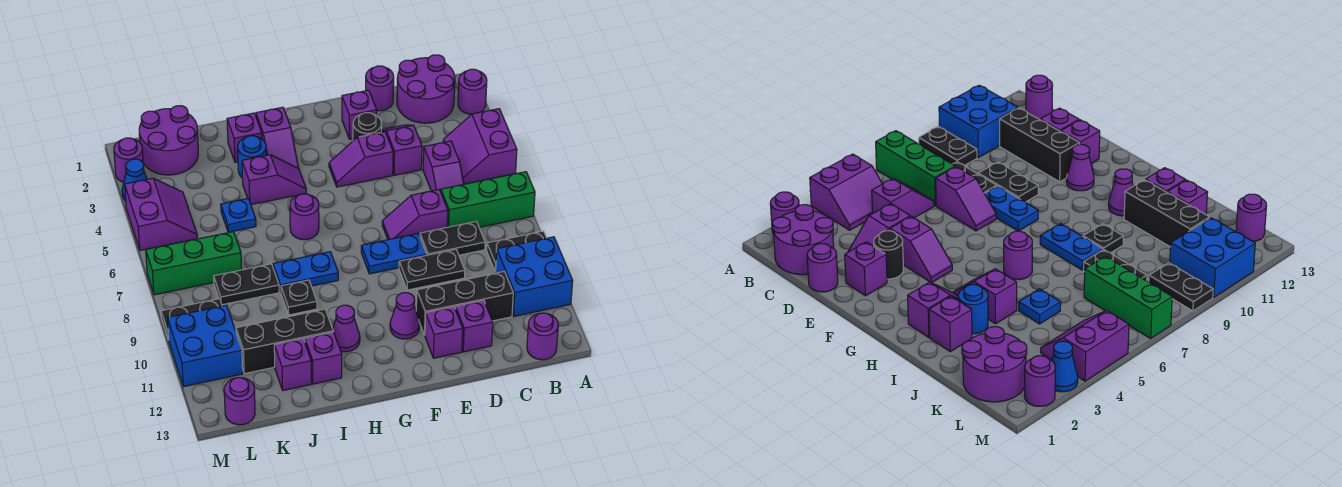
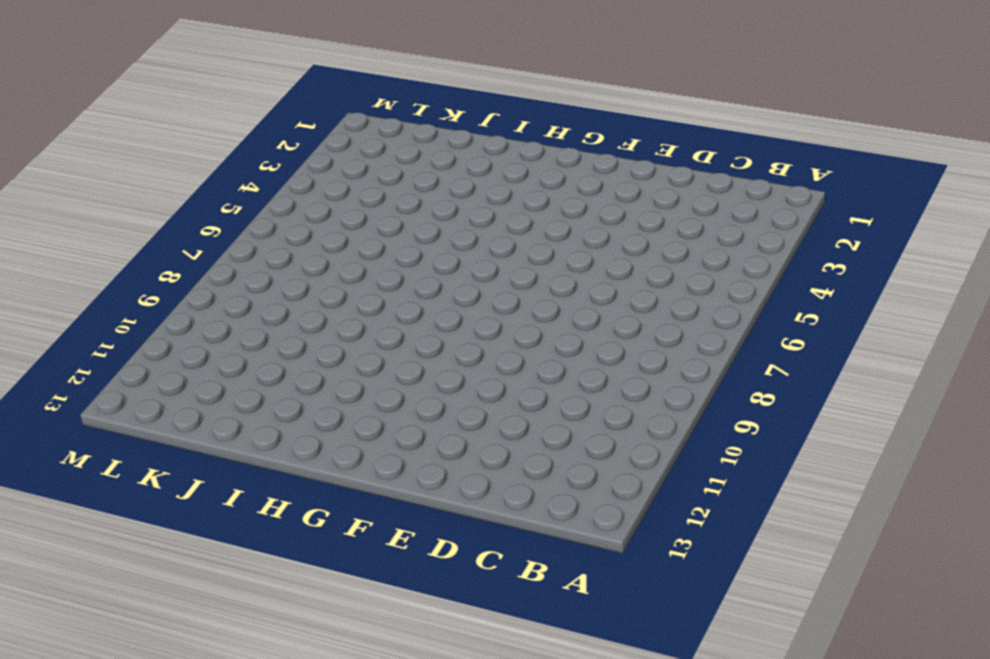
none -> purple 1x1 round brick [458,69,487,114]
none -> purple 2x2 slope [443,109,517,184]
none -> green 1x3 brick [441,172,535,227]
none -> black 1x2 plate [487,231,546,271]

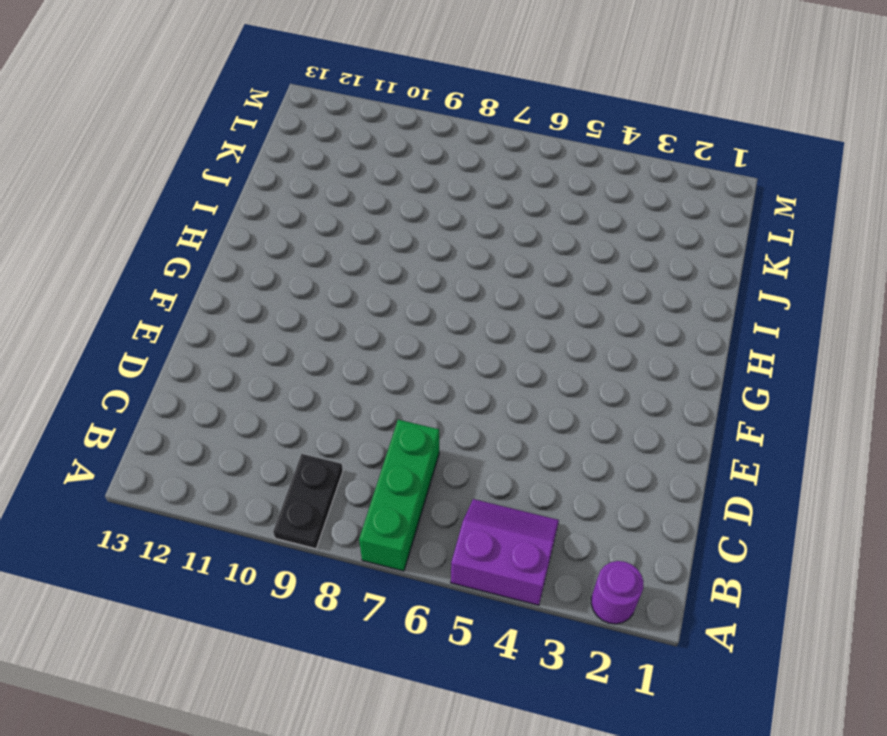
none -> blue 2x2 brick [495,237,573,316]
none -> purple 2x2 round brick [397,55,455,123]
none -> purple 1x1 round brick [527,313,558,360]
none -> purple 1x2 slope [423,141,464,192]

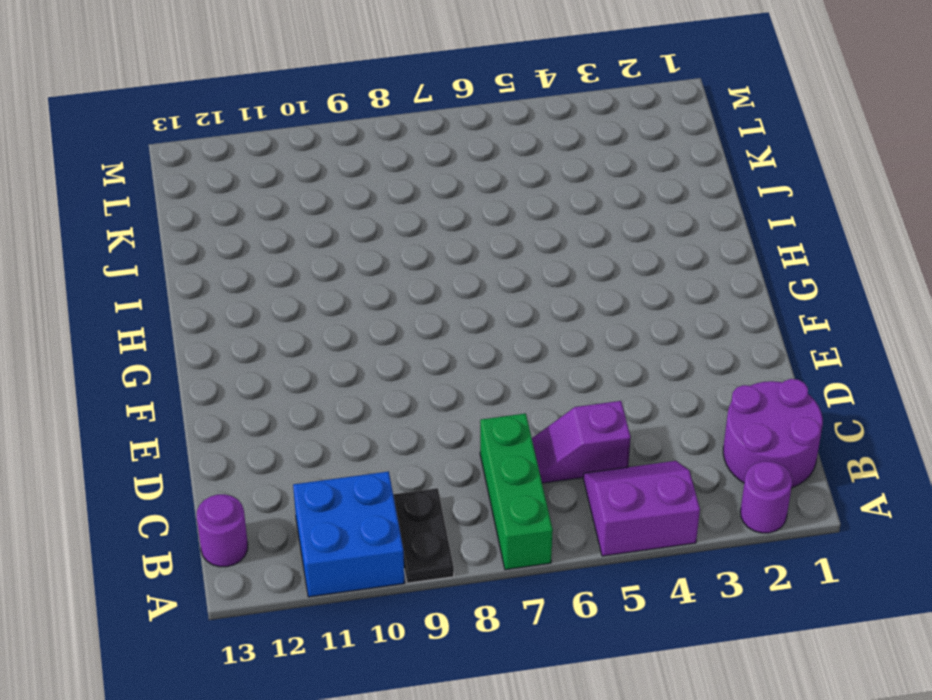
none -> black 1x2 plate [420,221,485,255]
none -> black 1x3 brick [416,272,513,335]
none -> purple 1x1 round brick [366,66,394,111]
none -> purple 1x2 slope [381,125,422,175]

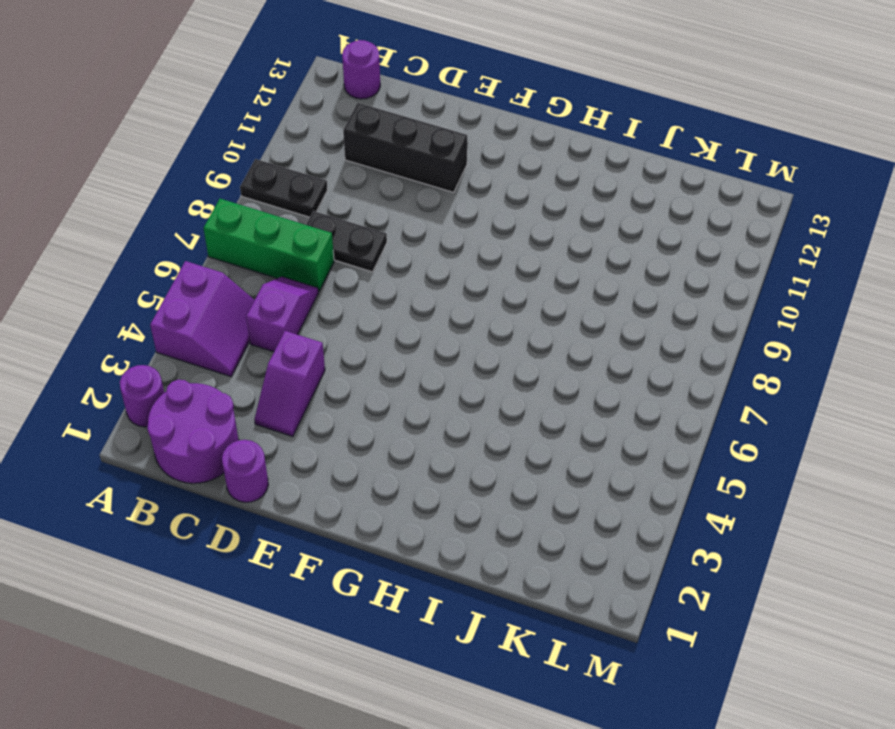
none -> blue 2x2 brick [495,237,573,316]
none -> purple 1x2 slope [382,190,448,240]
none -> black 1x2 plate [399,249,465,290]
none -> purple 1x1 brick [455,300,493,352]

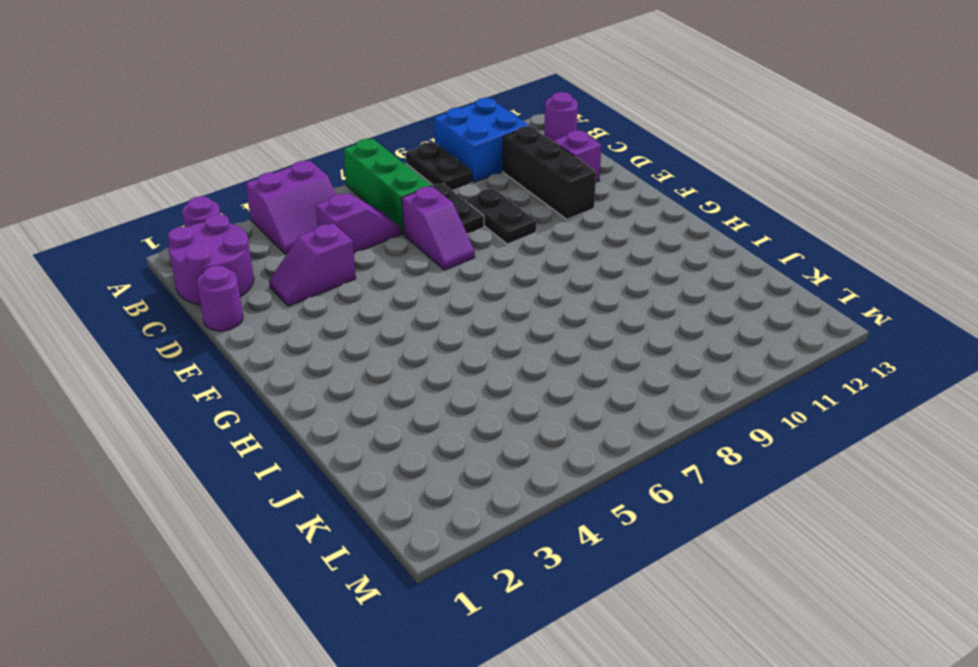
none -> purple 1x1 brick [342,90,377,139]
none -> black 1x1 round brick [353,113,382,141]
none -> purple 1x2 slope [329,132,393,187]
none -> blue 1x2 plate [361,234,427,274]

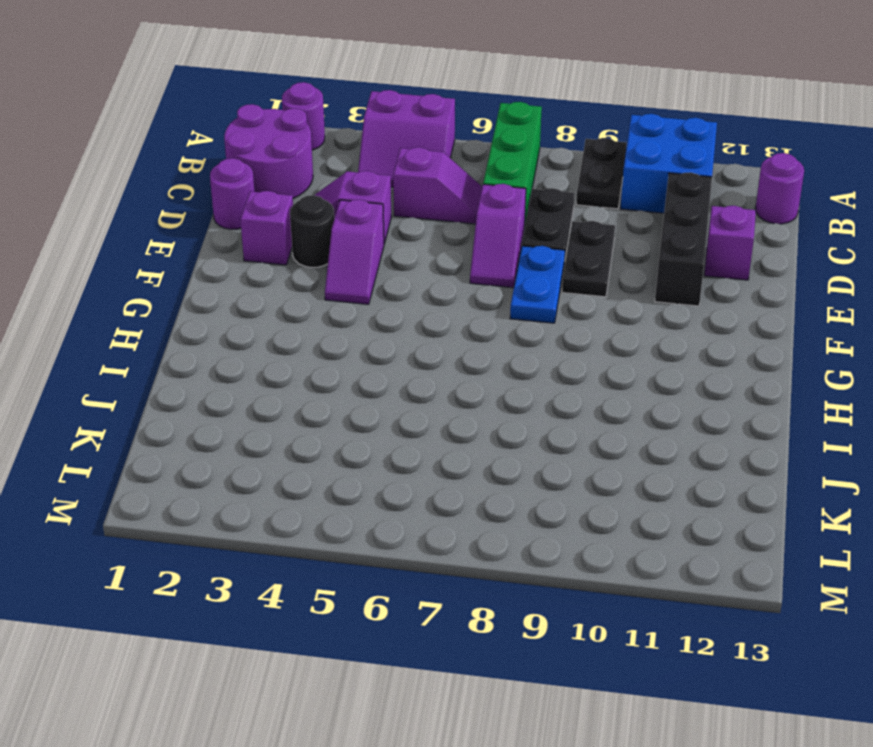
none -> purple 1x1 brick [425,307,463,358]
none -> purple 1x1 cone [390,293,420,339]
none -> purple 1x2 slope [256,107,298,168]
none -> purple 1x2 slope [242,155,306,205]

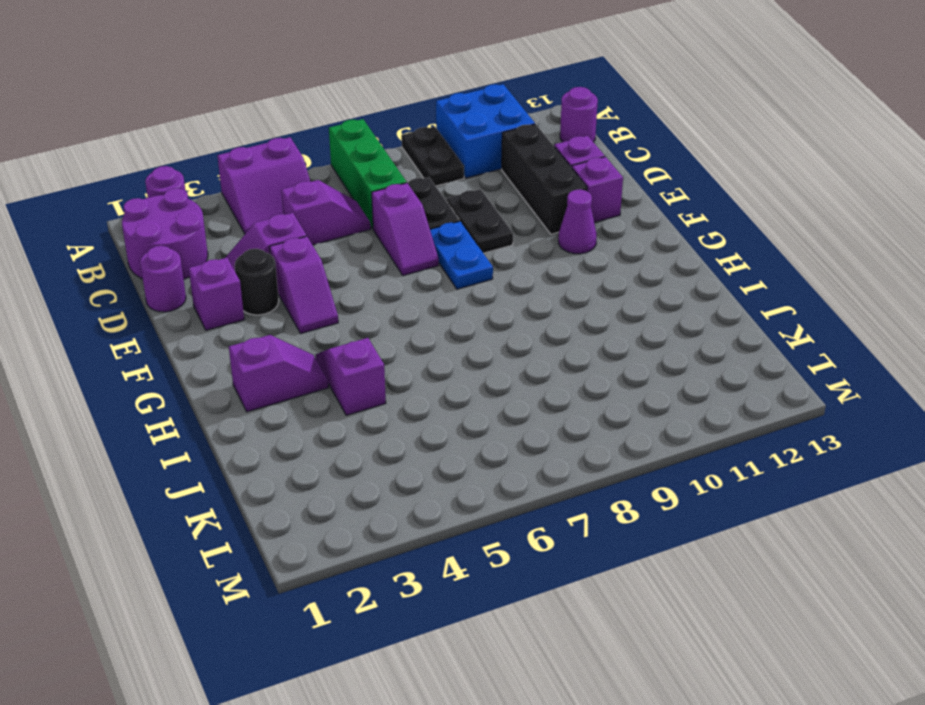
none -> purple 1x1 round brick [290,194,319,240]
none -> blue 1x2 plate [273,252,338,292]
none -> purple 1x1 cone [333,305,360,352]
none -> purple 1x1 brick [227,113,262,162]

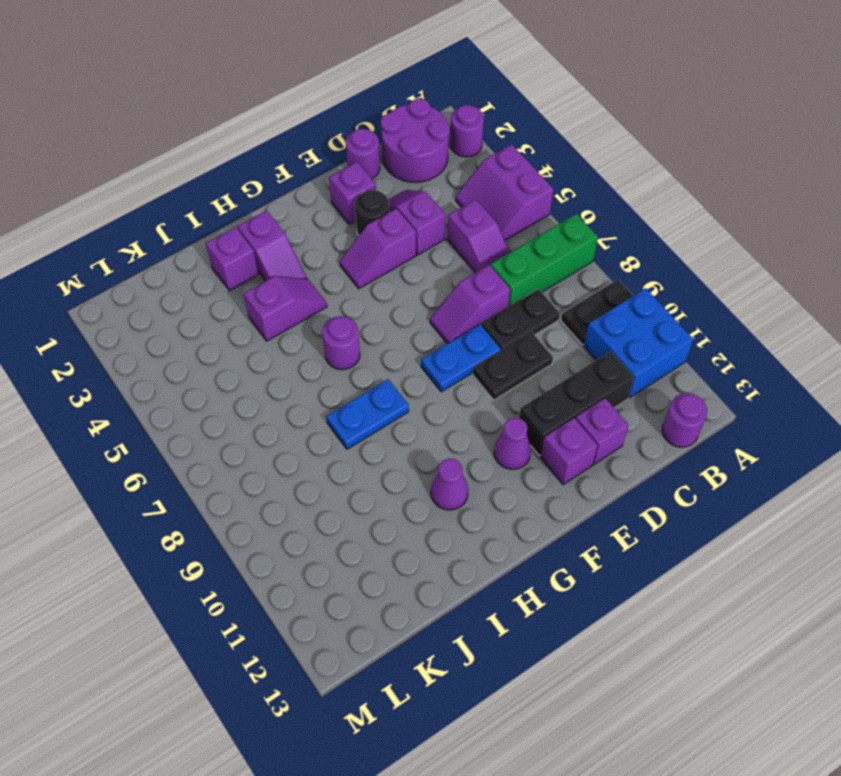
none -> blue 1x1 round brick [238,136,266,177]
none -> black 1x1 plate [281,280,317,315]
none -> black 1x3 brick [236,309,333,374]
none -> purple 1x1 brick [305,332,342,384]

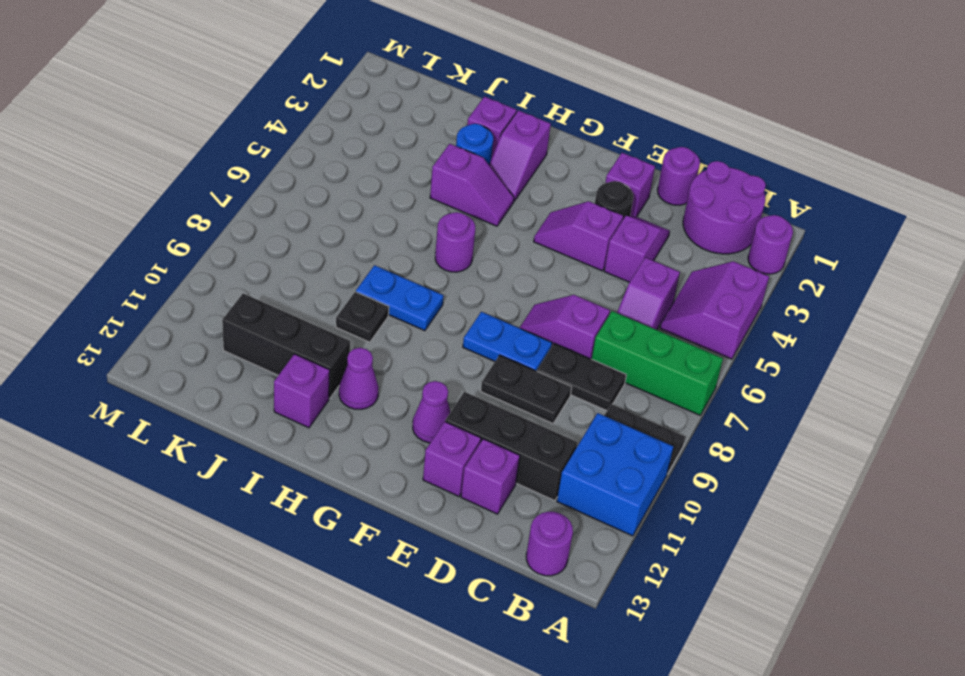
none -> blue 1x1 plate [221,199,256,232]
none -> black 1x2 plate [214,264,279,305]
none -> purple 1x1 brick [274,339,311,390]
none -> purple 2x2 round brick [139,106,198,175]

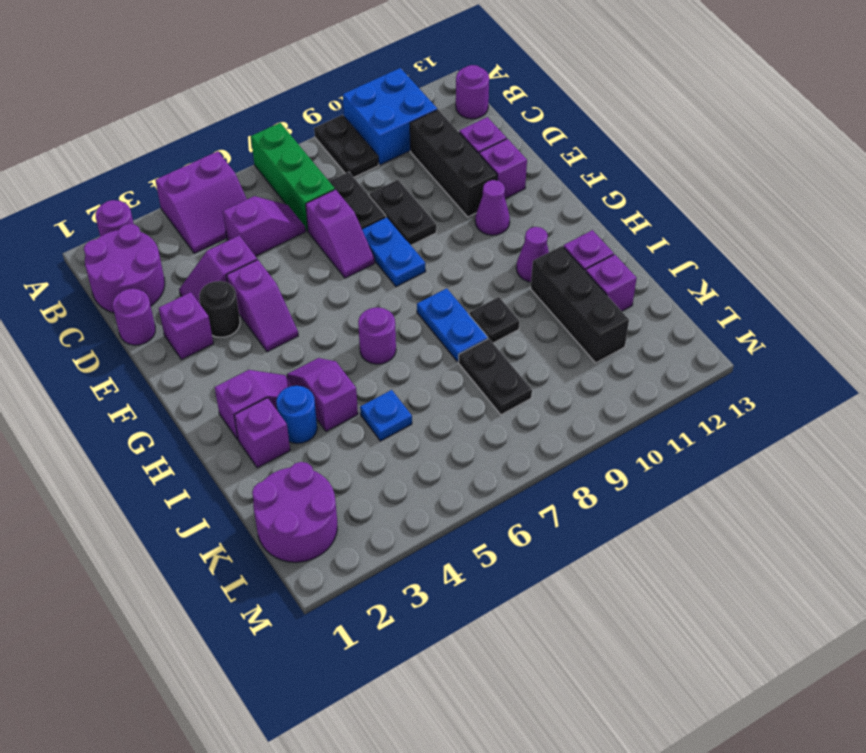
none -> green 1x3 brick [146,232,242,295]
none -> purple 2x2 slope [125,178,197,250]
none -> black 1x2 plate [161,299,222,340]
none -> blue 2x2 brick [168,305,243,387]

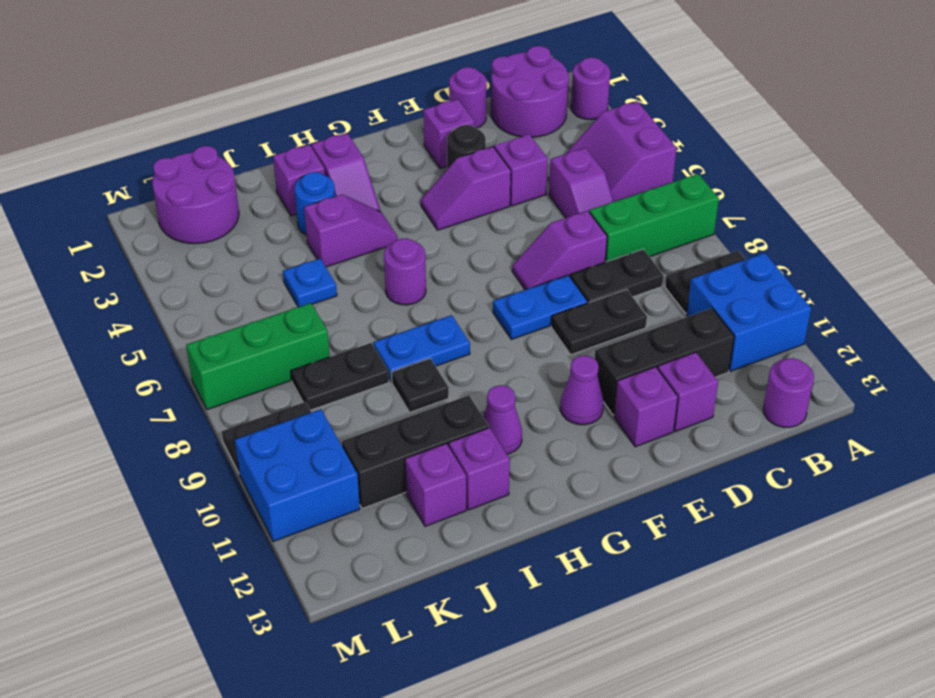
none -> purple 2x2 slope [125,178,197,250]
none -> purple 1x1 round brick [224,378,255,425]
none -> purple 1x1 round brick [114,138,143,182]
none -> blue 1x1 cone [122,159,147,201]

